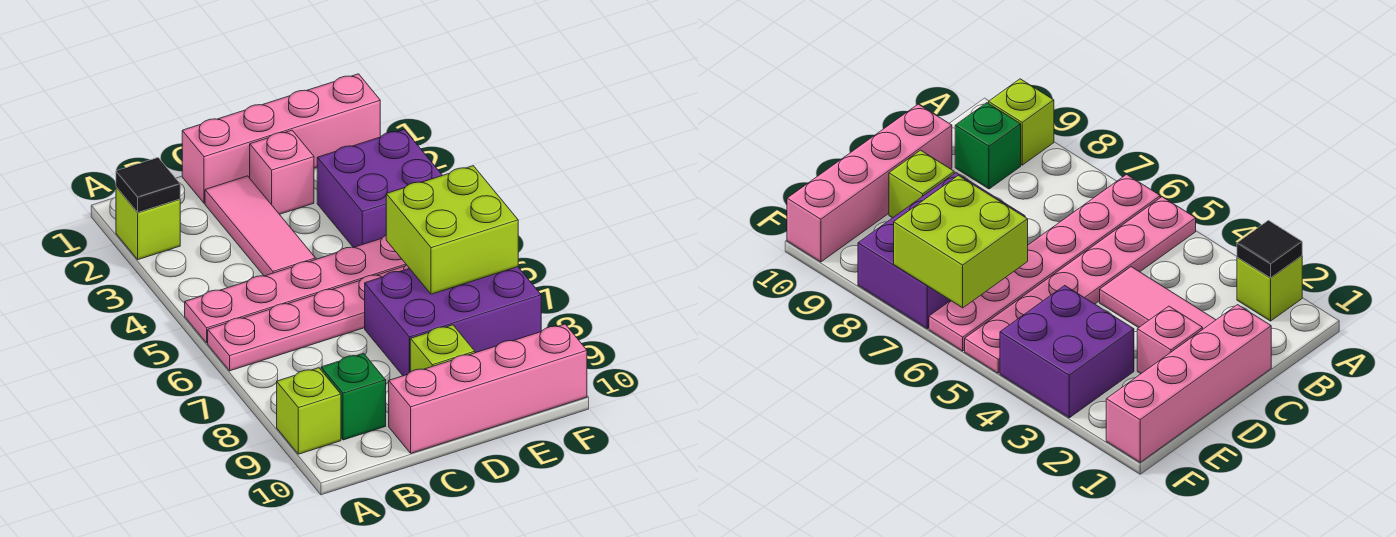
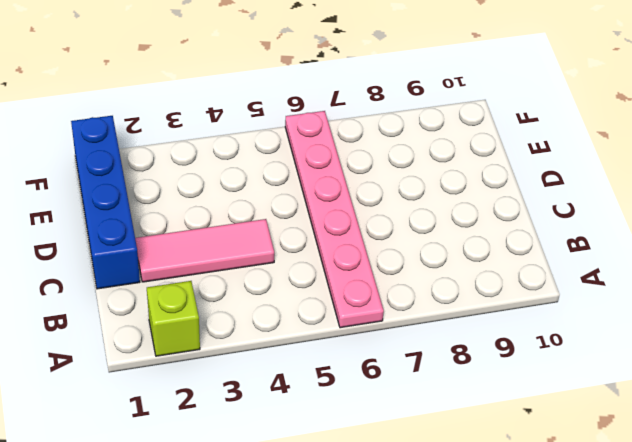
blue 1x4 brick [71,116,140,289] -> pink 1x4 brick [182,74,380,203]
none -> pink 1x6 plate [185,236,406,343]
none -> lime 1x1 brick [277,368,341,454]
none -> green 1x1 brick [321,353,386,440]

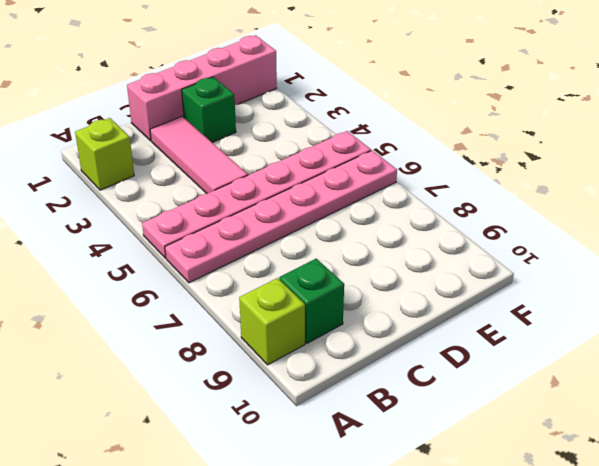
green 1x1 brick [182,77,236,142] -> pink 1x1 brick [250,130,314,214]
none -> pink 1x4 brick [389,324,587,453]
none -> purple 2x3 brick [365,267,541,376]
none -> lime 1x1 brick [410,325,475,372]

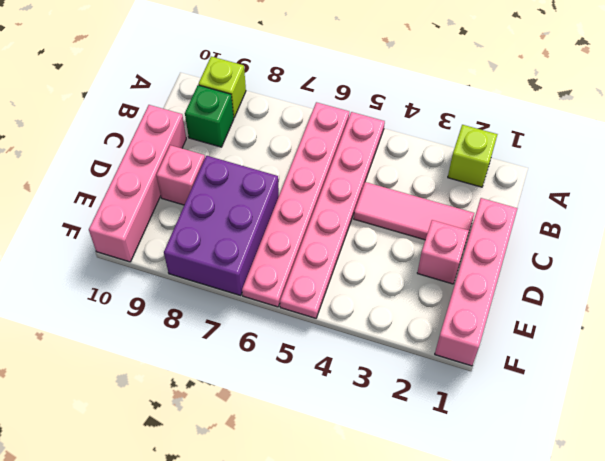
pink 1x1 brick [156,145,205,205] -> lime 1x1 brick [410,325,475,372]
none -> purple 2x2 brick [317,130,442,247]
none -> black 1x1 tile [116,158,180,212]
none -> lime 2x2 brick [386,166,518,294]

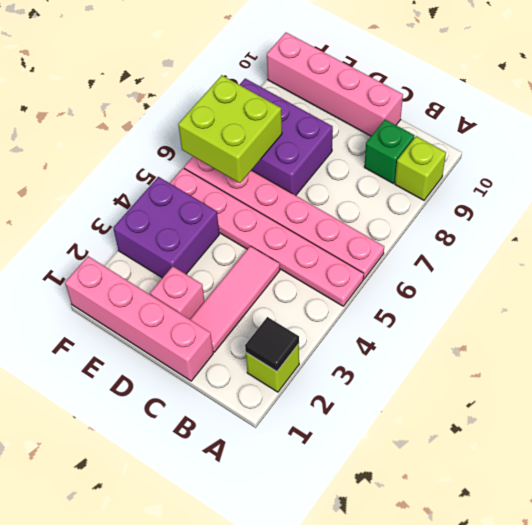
none -> lime 1x1 brick [410,325,475,372]

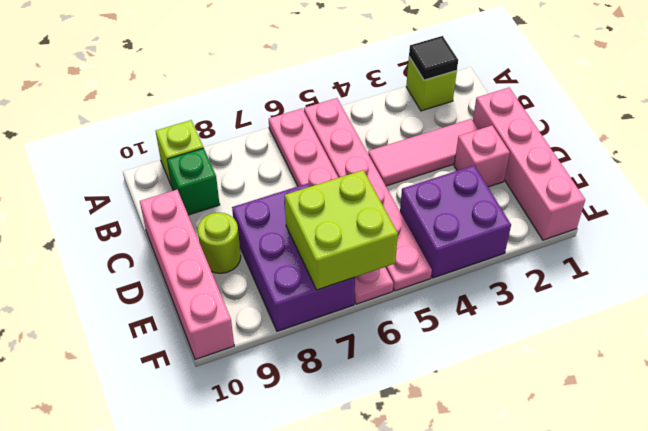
lime 1x1 round brick [197,213,241,273] -> lime 1x1 brick [410,325,475,372]

